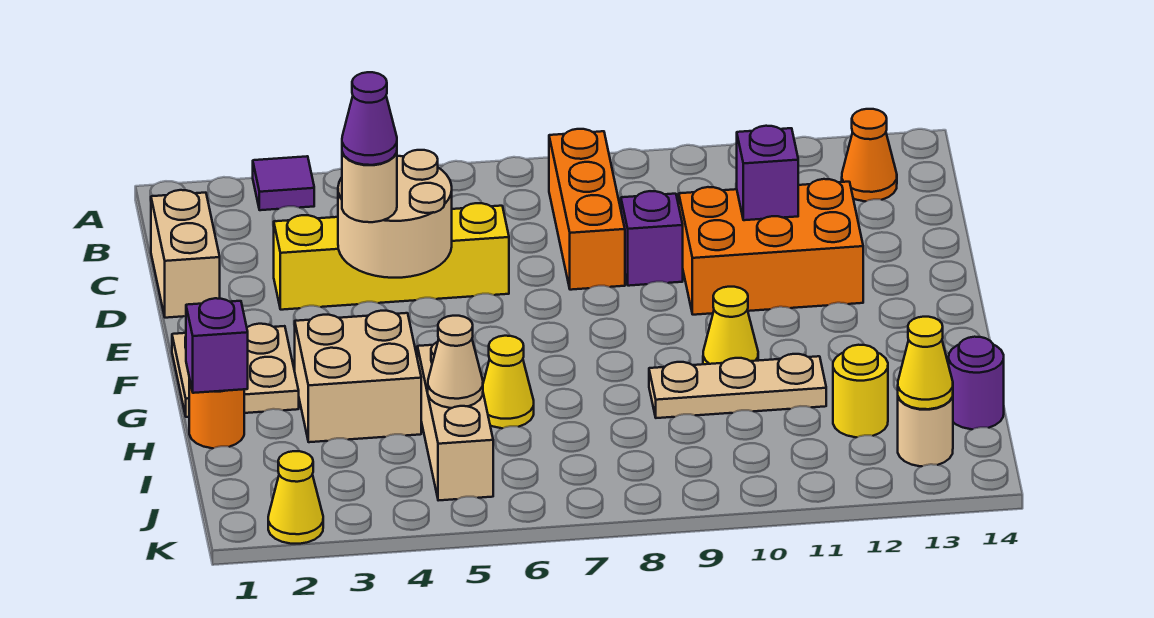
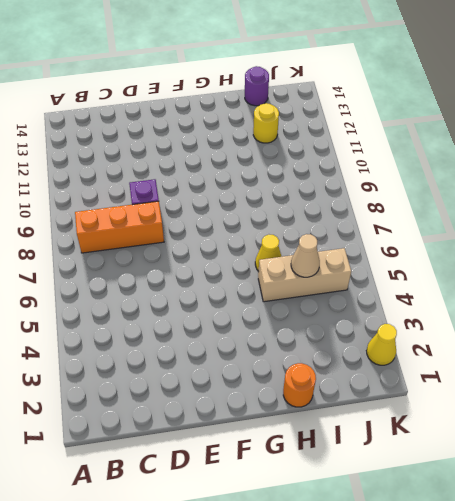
none -> purple 1x1 tile [253,156,314,210]
none -> orange 1x1 cone [842,109,897,201]
none -> tan 1x2 brick [151,190,220,318]

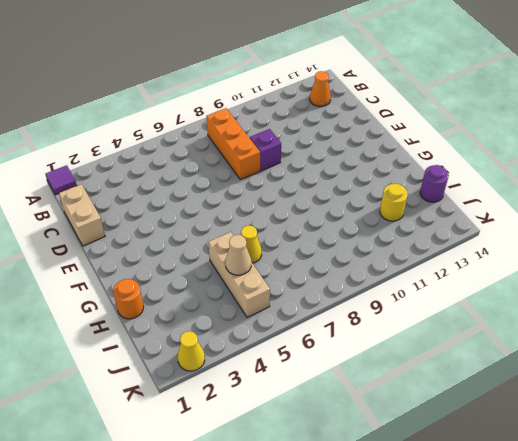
purple 1x1 tile [45,165,77,195] -> purple 1x1 tile moved to [253,156,314,210]
none -> yellow 1x4 brick [274,203,509,310]
none -> orange 2x3 brick [679,179,863,315]
none -> tan 2x2 plate [172,324,299,417]

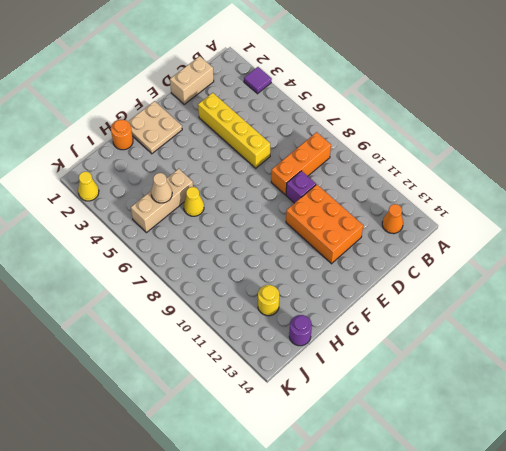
none -> tan 2x2 brick [295,311,421,442]
none -> yellow 1x1 cone [703,287,758,364]
none -> tan 1x3 plate [649,354,826,418]

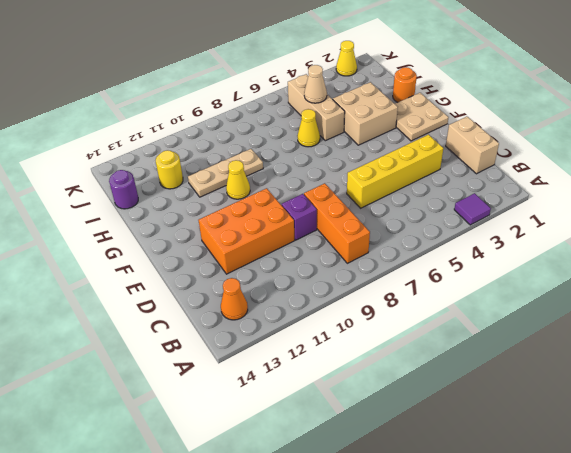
none -> tan 1x1 round brick [898,397,953,466]
none -> tan 2x2 round brick [338,150,452,278]
none -> purple 1x1 brick [737,126,798,220]

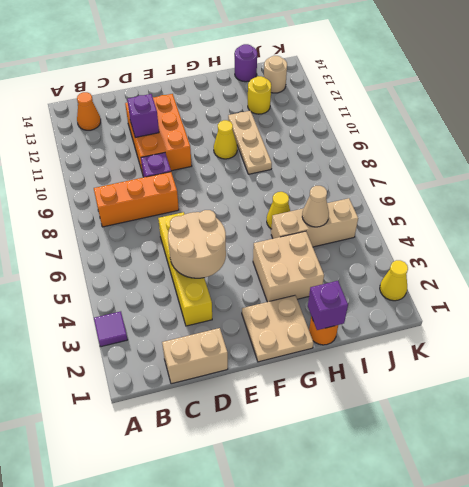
none -> yellow 1x1 cone [898,317,953,409]
none -> tan 1x1 round brick [342,152,397,222]
none -> purple 1x1 cone [342,72,397,165]

